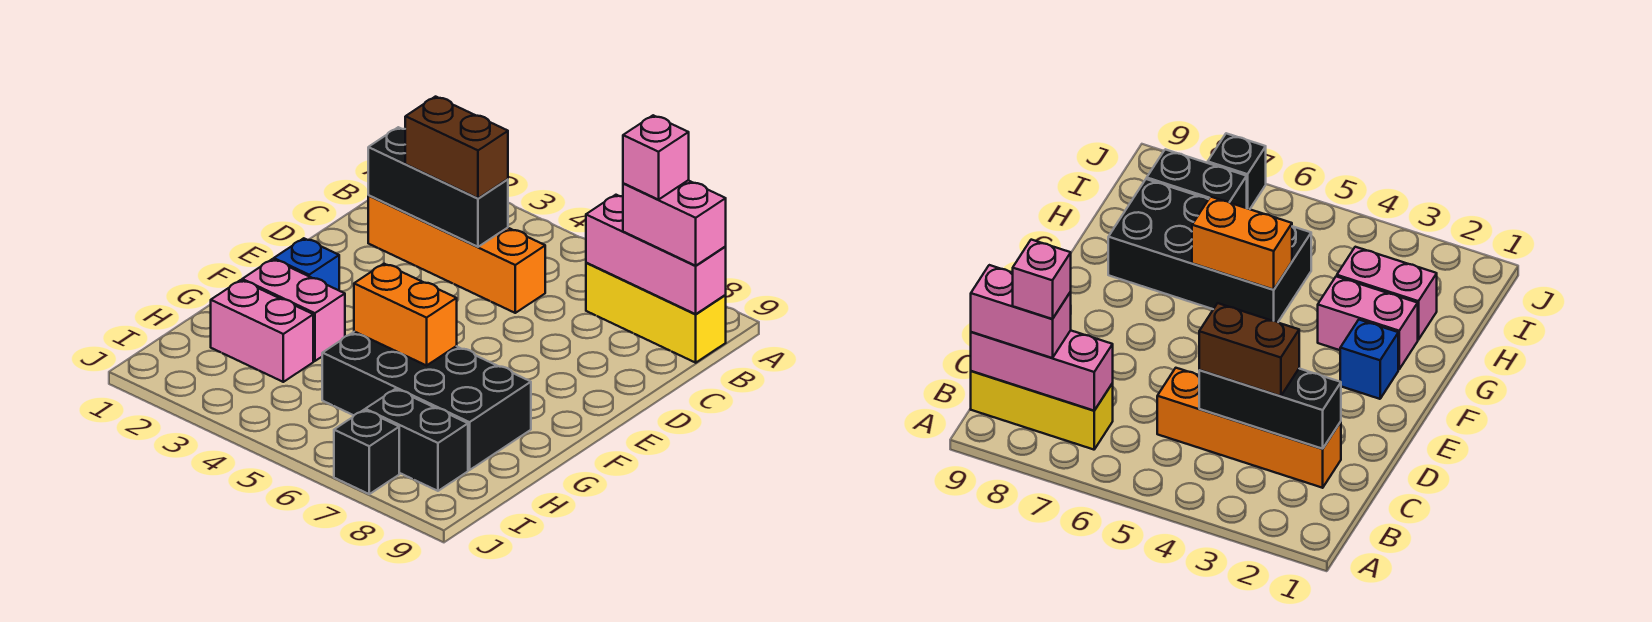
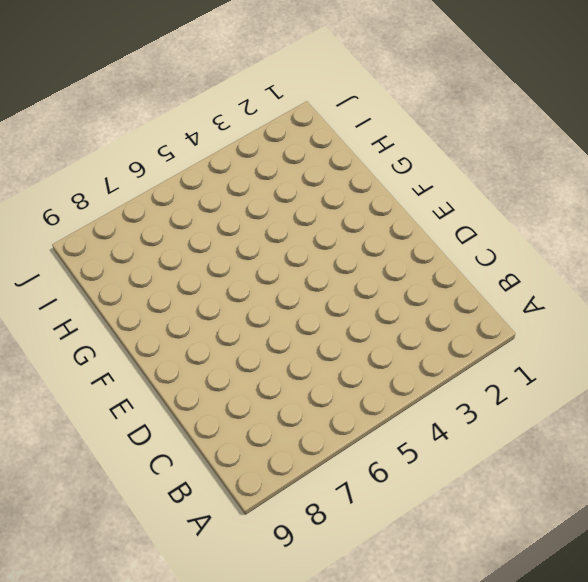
none -> yellow 1x3 brick [586,263,726,363]
none -> orange 1x4 brick [368,196,545,313]
none -> blue 1x1 brick [274,238,339,290]

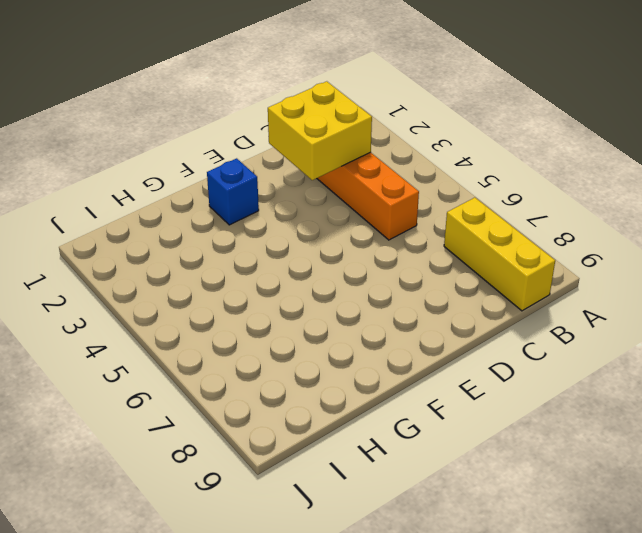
yellow 2x2 brick [268,81,372,180] -> black 1x3 brick [368,127,508,247]
none -> pink 1x2 brick [242,259,345,361]
none -> black 2x4 brick [322,332,531,470]
none -> pink 1x2 brick [211,280,313,382]

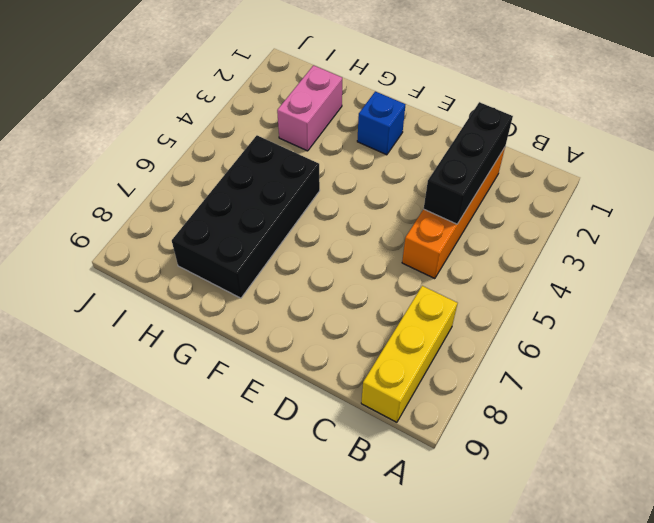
none -> pink 1x2 brick [242,259,345,361]
none -> black 1x2 brick [365,389,468,491]
none -> black 1x1 brick [334,410,399,494]

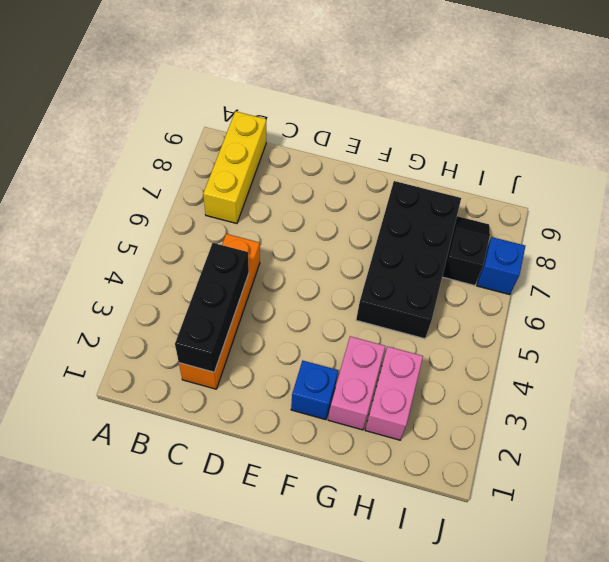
black 1x2 slope [442,216,490,286] -> black 1x2 brick [365,389,468,491]
blue 1x1 brick [477,237,525,295] -> black 1x1 brick [334,410,399,494]
none -> pink 1x3 brick [586,195,726,314]
none -> orange 1x2 brick [354,264,457,366]
none -> pink 1x2 brick [623,180,726,266]

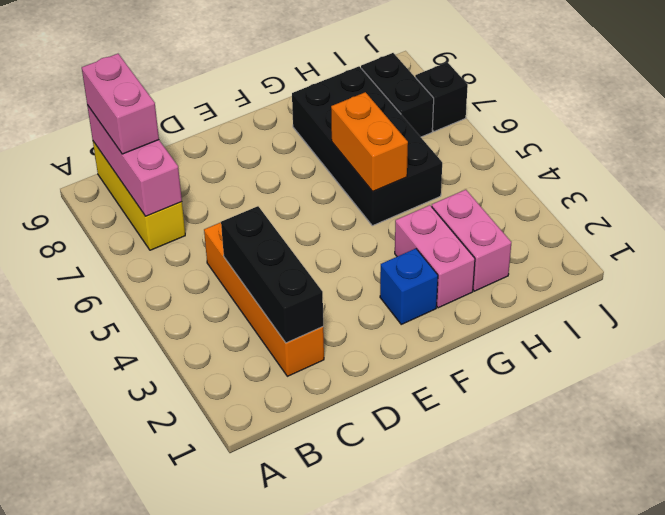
none -> brown 1x2 brick [405,97,508,198]
none -> pink 1x1 brick [623,115,689,200]

